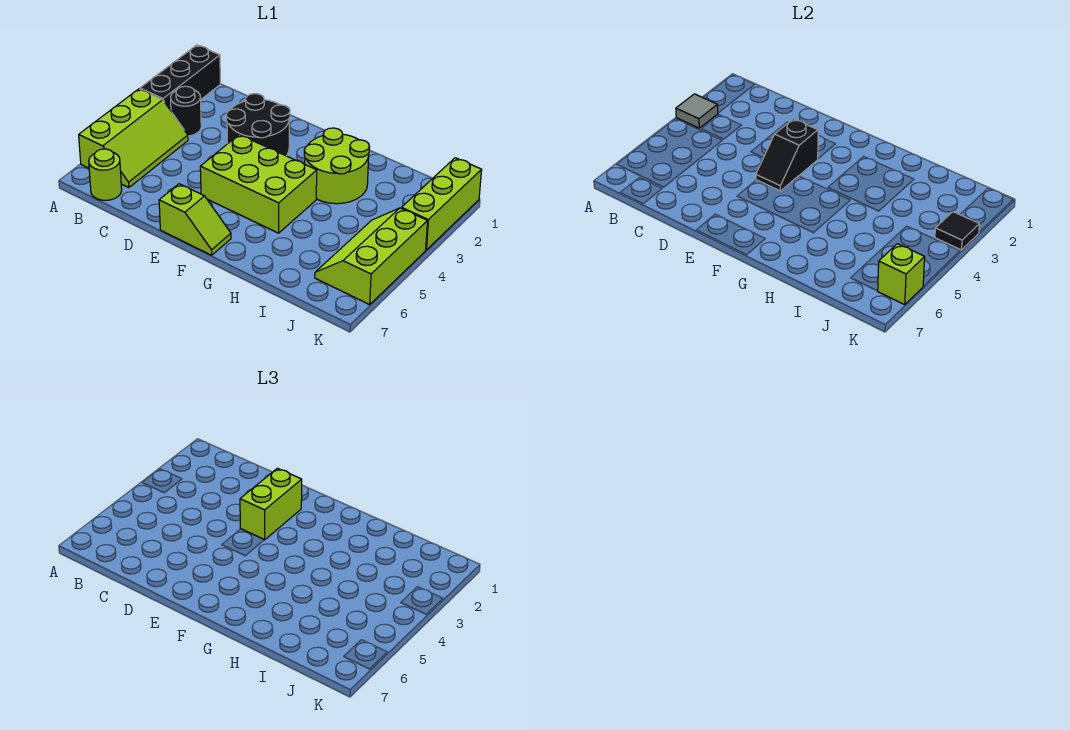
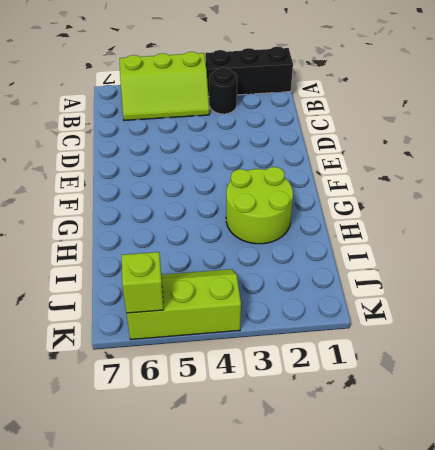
none -> lime 1x1 round brick [89,149,122,200]
none -> black 2x2 round brick [226,94,290,156]
none -> lime 2x3 brick [200,135,317,233]

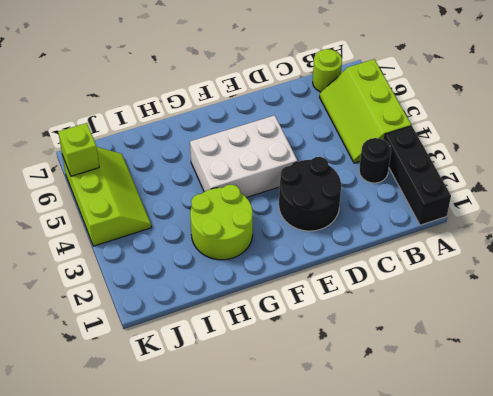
white 2x3 brick [190,115,297,198] -> lime 2x3 brick [200,135,317,233]
none -> lime 1x2 slope [159,184,231,255]
none -> lime 1x3 brick [401,158,482,250]
none -> grey 1x1 tile [676,94,718,128]

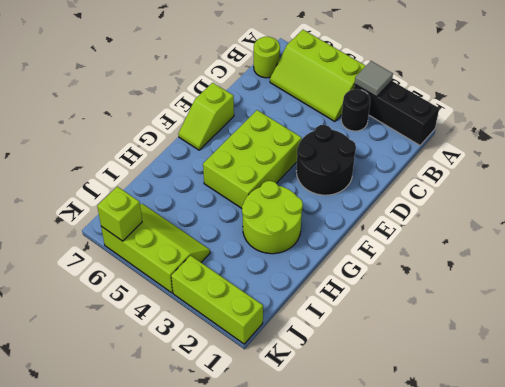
none -> black 1x2 slope [756,119,818,191]
none -> black 1x1 tile [935,212,979,250]
none -> lime 1x2 brick [240,468,302,540]

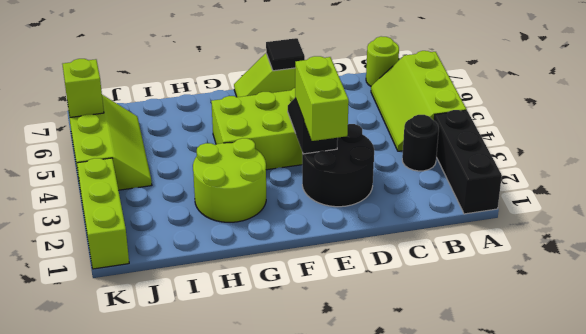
black 1x1 tile [266,38,305,71] -> black 1x1 tile moved to [935,212,979,250]
none -> grey 1x1 tile [676,94,718,128]

